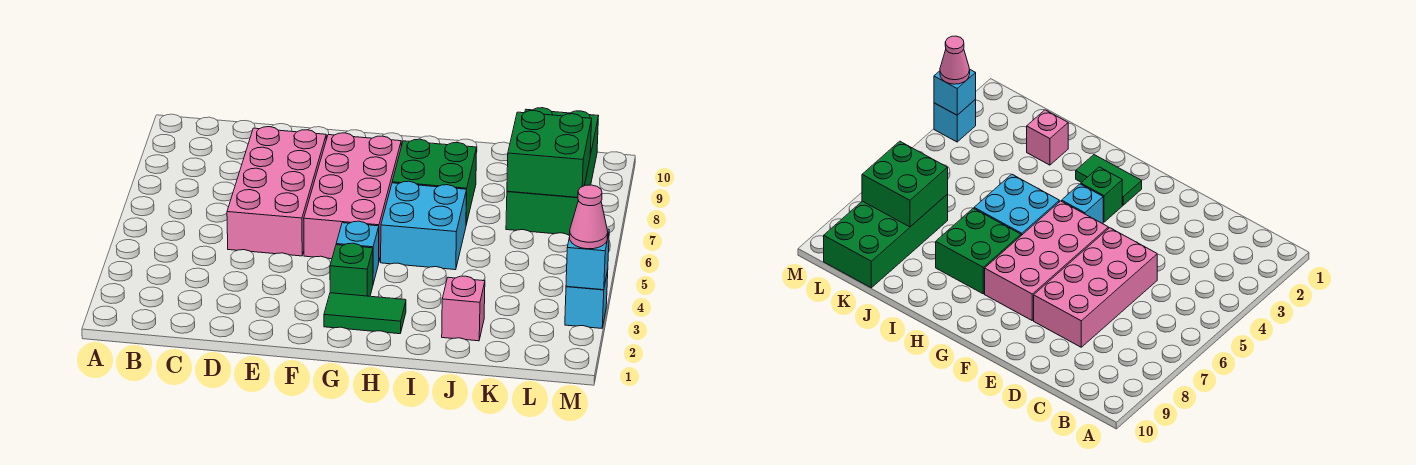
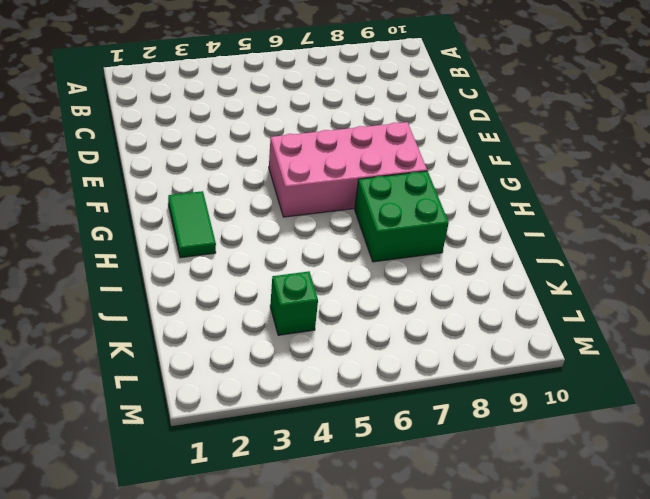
green 1x1 brick [270,271,318,335] -> green 1x1 brick moved to [330,243,373,296]
none -> pink 2x4 brick [227,127,326,256]
none -> cyan 1x1 brick [336,221,379,284]
none -> cyan 2x2 brick [381,181,467,270]

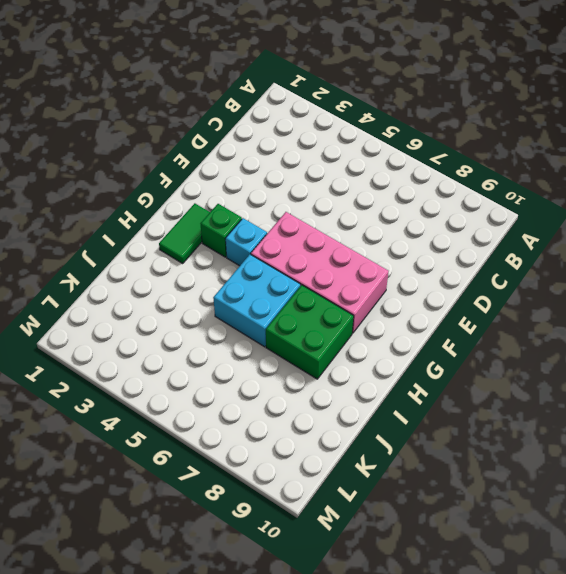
none -> pink 2x4 brick [227,127,326,256]
none -> pink 1x1 brick [442,276,485,341]
none -> green 2x4 brick [506,108,598,235]

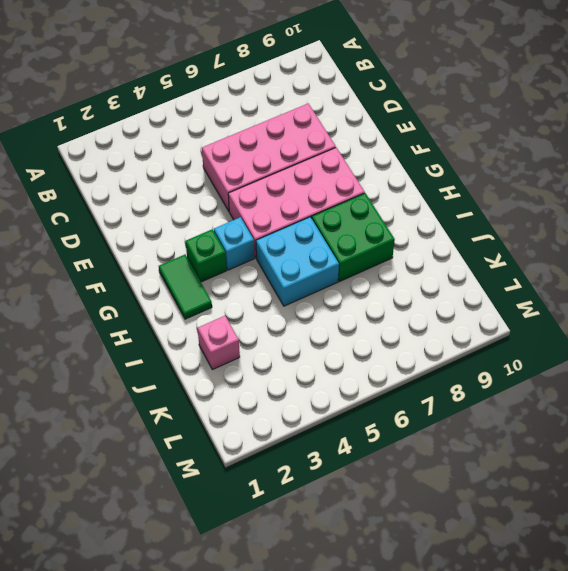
none -> green 2x4 brick [506,108,598,235]
none -> cyan 1x1 brick [565,271,608,328]
none -> green 2x2 brick [507,111,592,197]

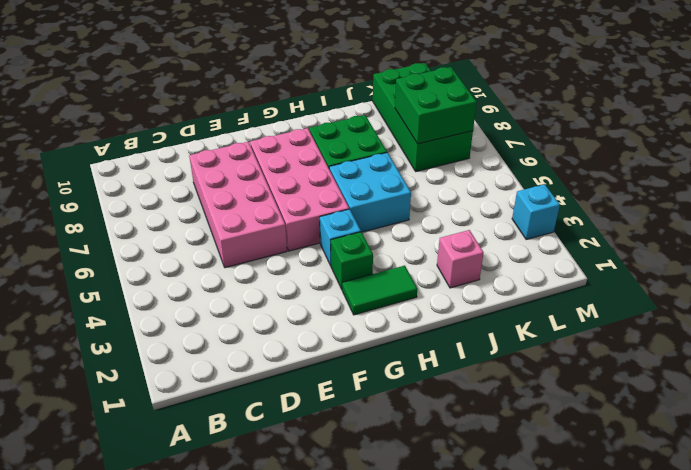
none -> cyan 1x1 brick [566,229,609,290]
none -> pink 1x1 cone [570,185,608,249]

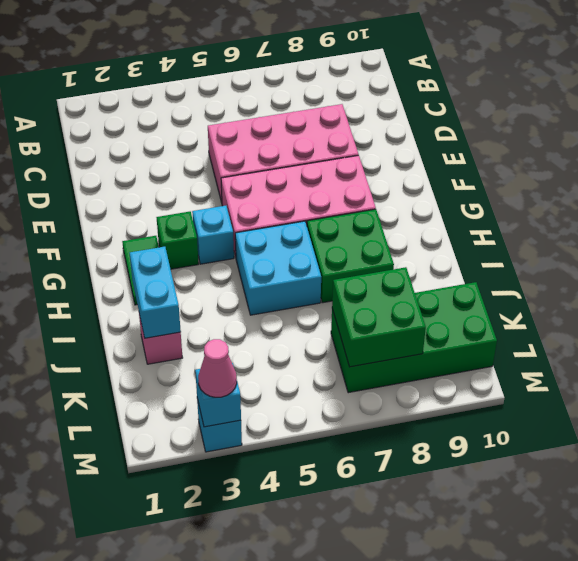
cyan 1x2 brick [130,247,181,338] -> none

